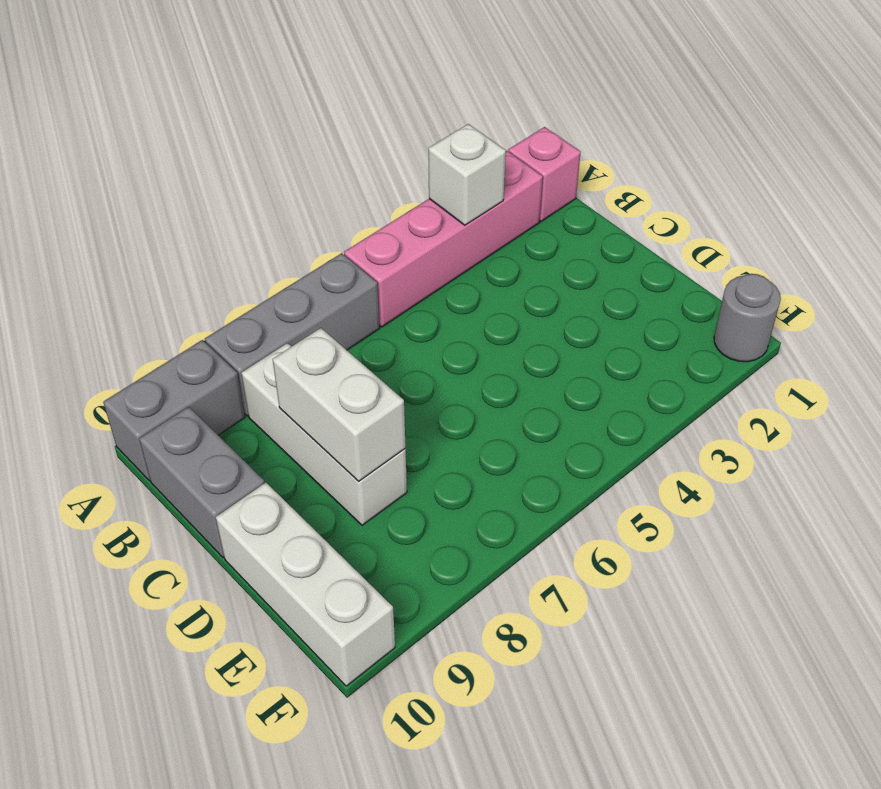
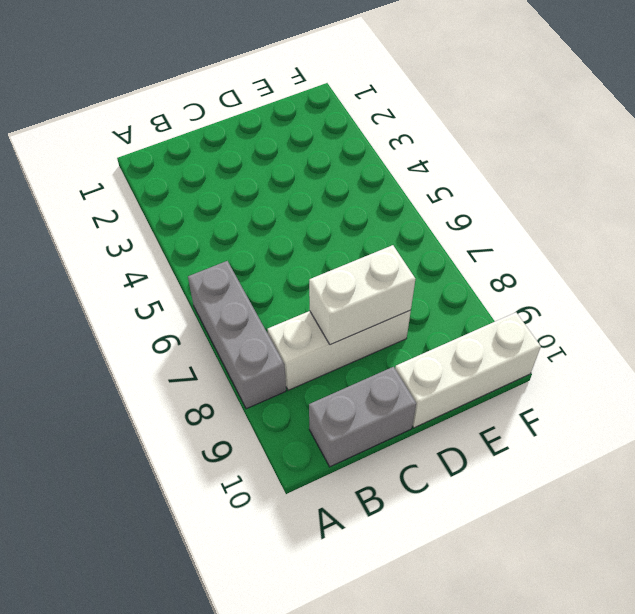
none -> pink 1x1 brick [508,127,581,221]
none -> pink 1x4 brick [344,151,543,327]

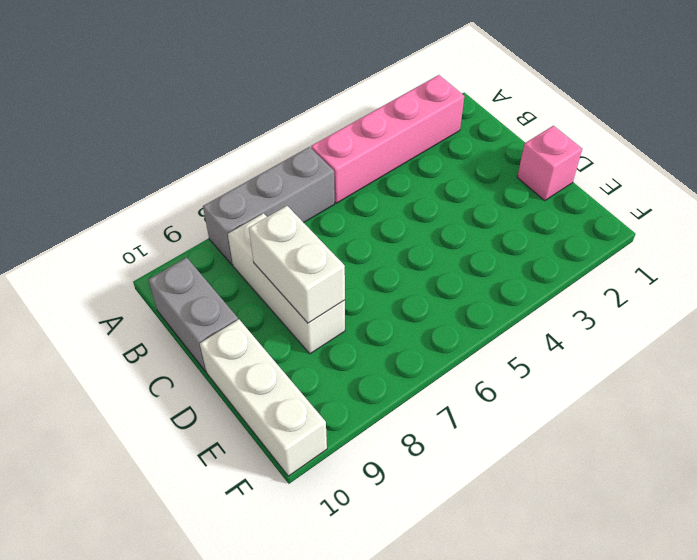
pink 1x1 brick [517,126,582,201] -> pink 1x1 brick moved to [508,127,581,221]
none -> grey 1x2 brick [103,340,245,481]
none -> grey 1x1 round brick [714,274,781,362]

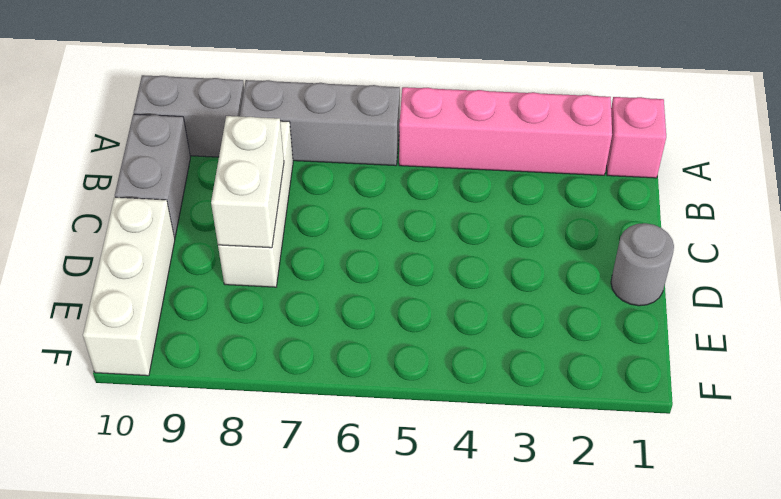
grey 1x1 round brick [611,223,674,306] -> grey 1x1 round brick moved to [714,274,781,362]
none -> white 1x1 brick [428,124,506,225]

